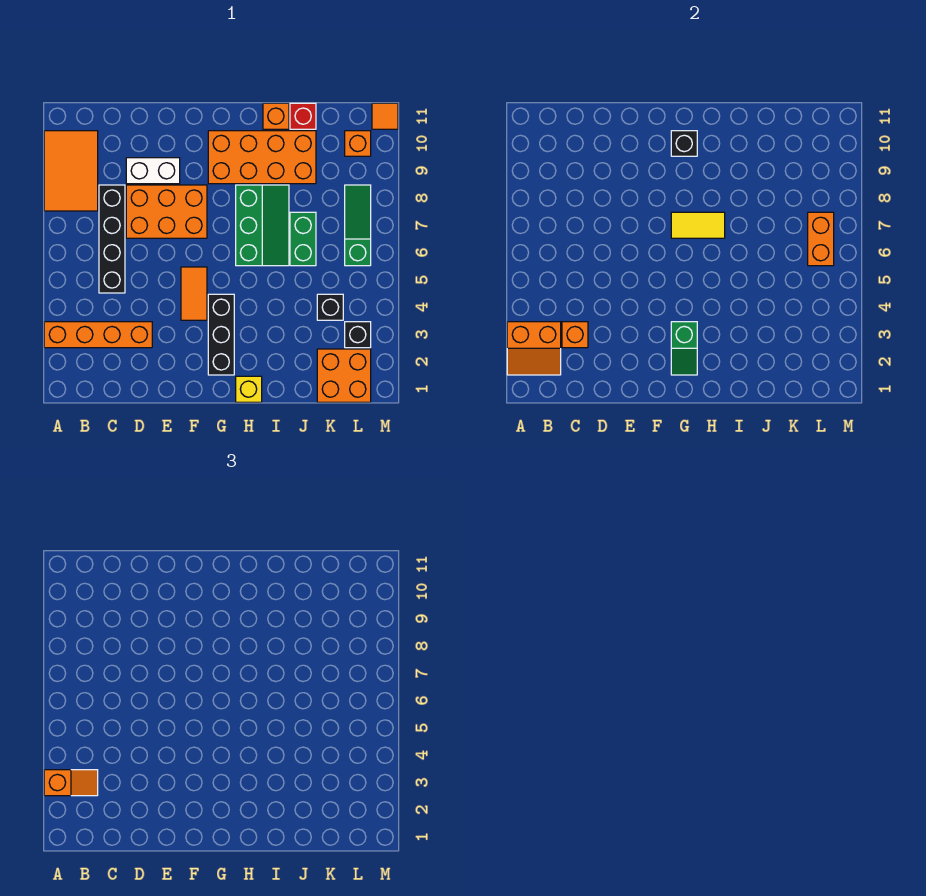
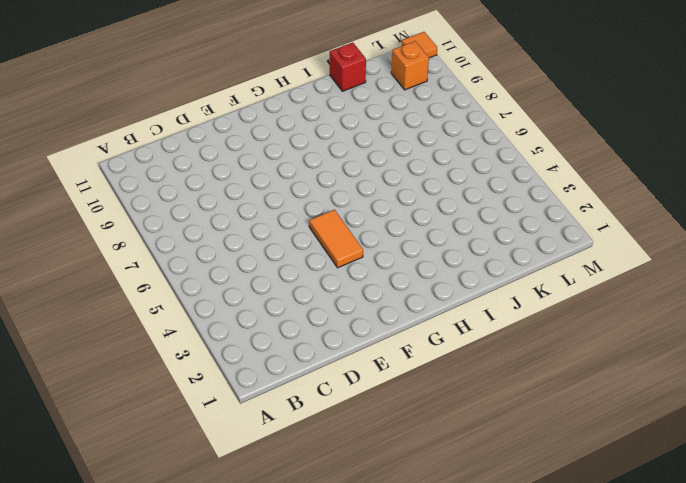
none -> orange 1x4 brick [44,322,152,348]
none -> orange 2x3 tile [44,131,98,211]
none -> black 1x4 brick [99,185,125,293]

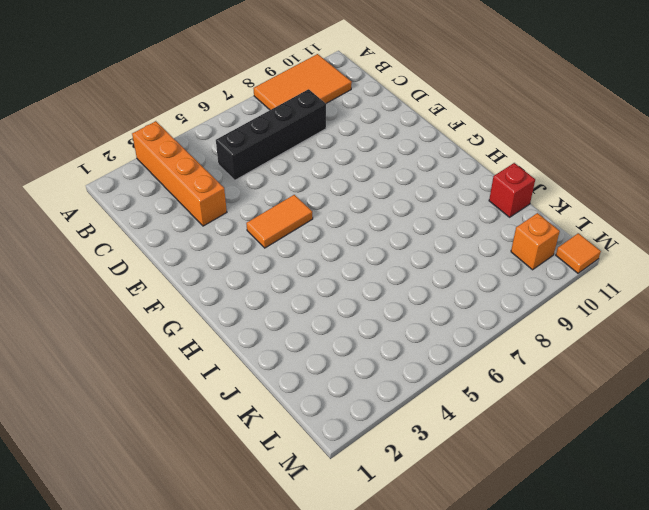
none -> orange 2x3 brick [126,185,207,238]
none -> white 1x2 brick [126,158,180,184]
none -> black 1x3 brick [208,294,234,375]

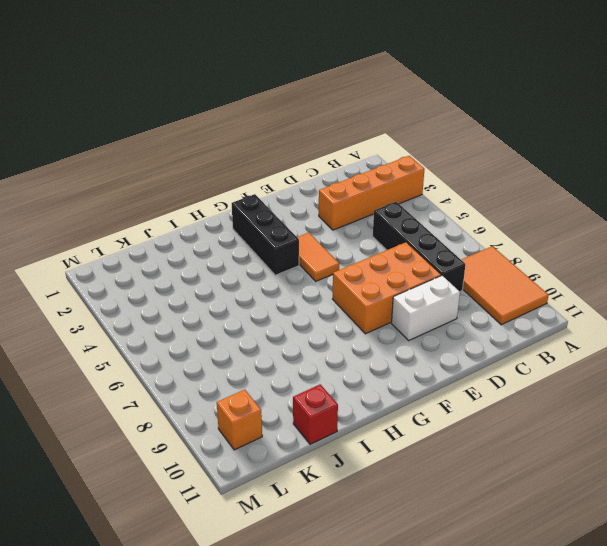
none -> orange 2x4 brick [208,131,316,184]
none -> yellow 1x1 brick [236,376,262,402]
none -> green 2x3 slope [236,185,289,266]

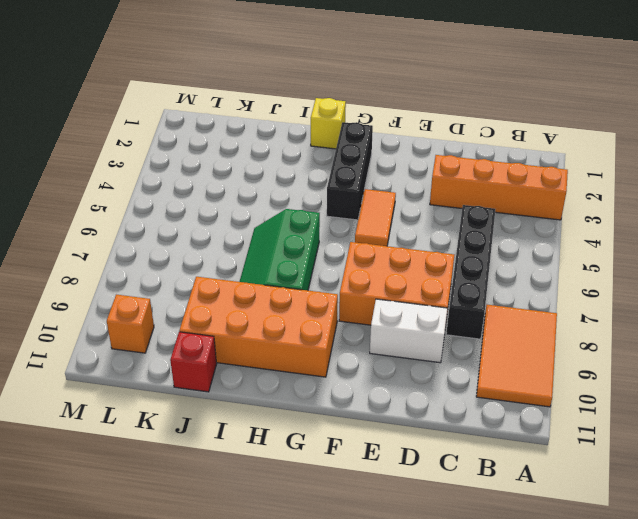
none -> orange 1x1 brick [263,103,289,129]
none -> green 1x2 brick [290,212,316,266]
none -> orange 2x2 brick [317,349,371,402]

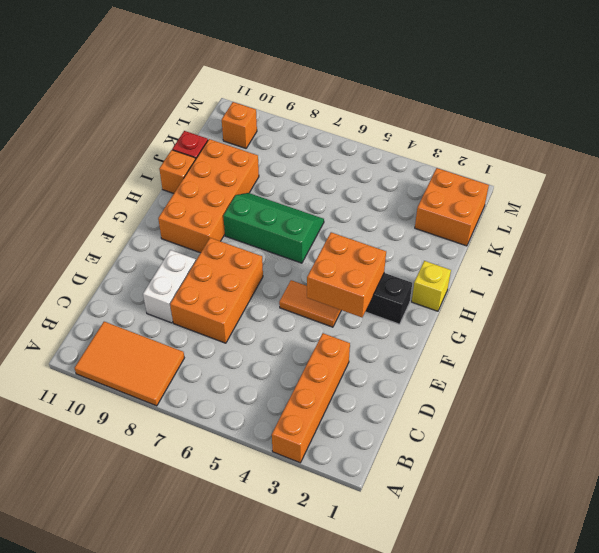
orange 2x2 brick [307,232,386,317] -> green 1x2 slope [671,322,697,375]
none -> black 1x4 brick [99,185,125,293]
none -> green 1x2 brick [290,212,316,266]
none -> black 1x1 brick [317,294,343,320]

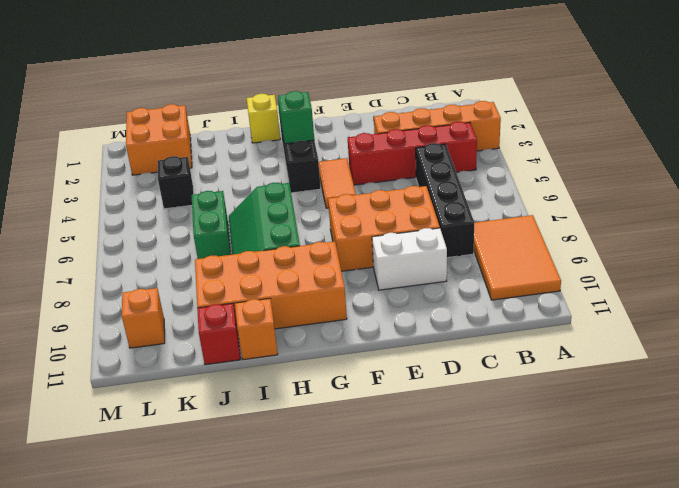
red 1x4 brick [348,122,477,185] -> none
none -> black 1x1 brick [345,322,371,348]
none -> green 1x3 slope [345,185,371,266]
none -> orange 1x1 tile [372,103,398,129]

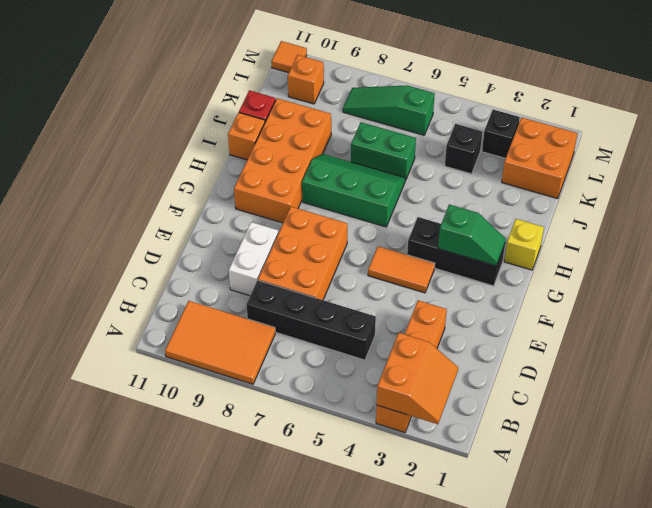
none -> orange 1x1 brick [562,322,588,348]
none -> yellow 1x2 tile [671,212,725,238]
none -> black 1x1 brick [671,131,697,156]

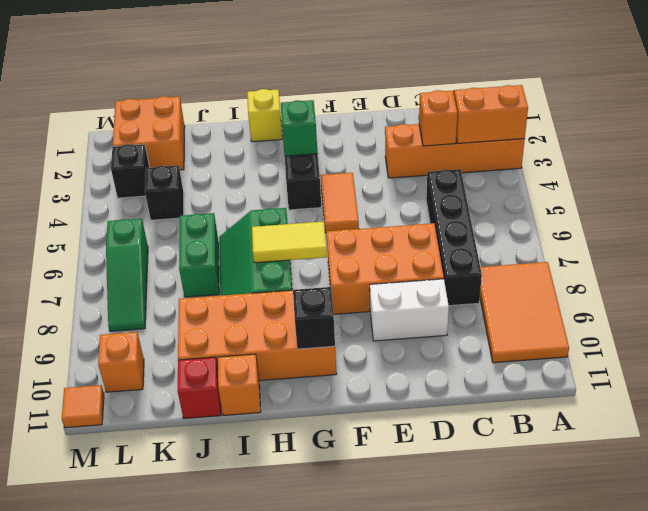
none -> orange 1x2 brick [808,212,834,266]
none -> orange 1x2 slope [44,770,98,796]

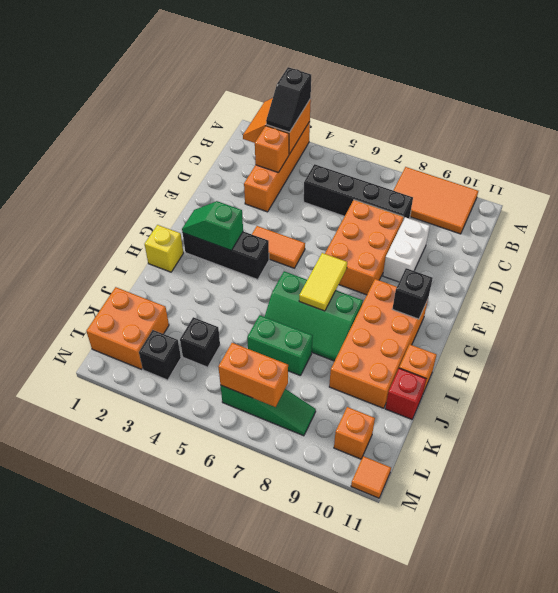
black 1x2 slope [266,67,311,132] -> orange 1x2 slope [44,770,98,796]

